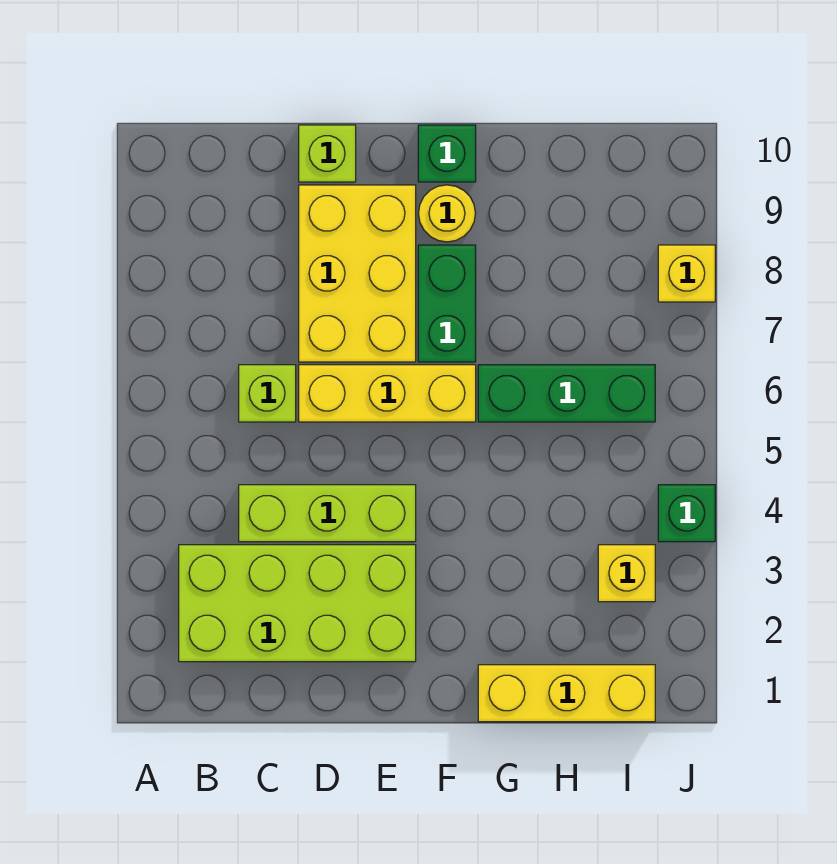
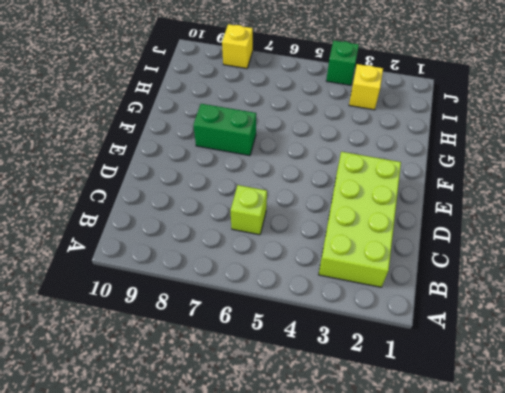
none -> lime 1x3 brick [239,485,416,542]
none -> yellow 1x3 brick [299,365,476,422]
none -> yellow 2x3 brick [299,185,416,362]

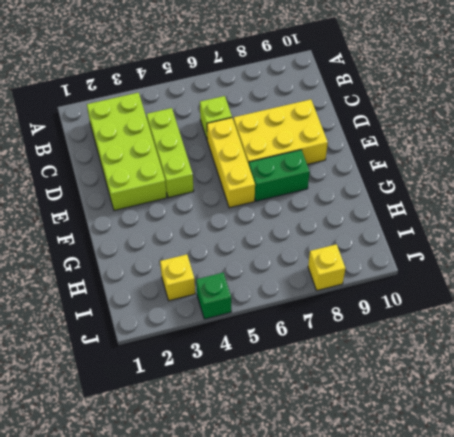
none -> lime 1x1 brick [299,125,356,182]
none -> yellow 1x1 round brick [418,185,475,242]
none -> green 1x1 brick [418,125,476,182]

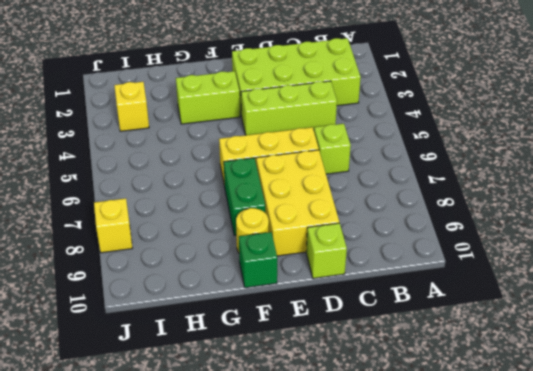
lime 1x2 brick [176,71,240,124] -> none
none -> yellow 1x3 brick [478,665,655,722]
none -> green 1x3 brick [478,365,655,422]
none -> green 1x1 brick [658,485,715,542]

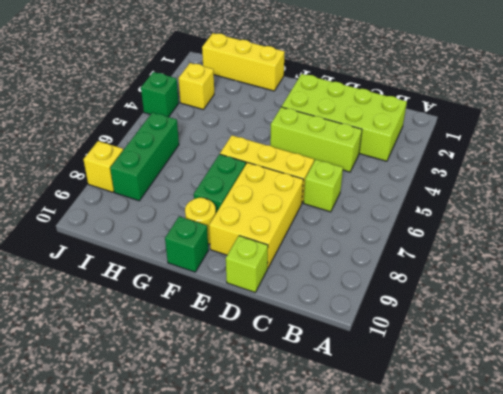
green 1x3 brick [110,112,179,201] -> green 1x3 brick turned to [478,365,655,422]

